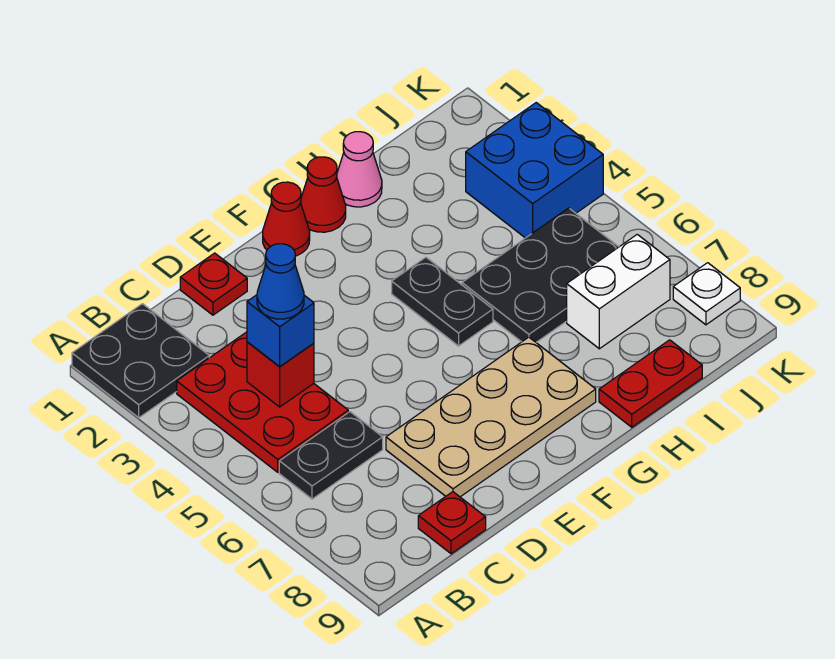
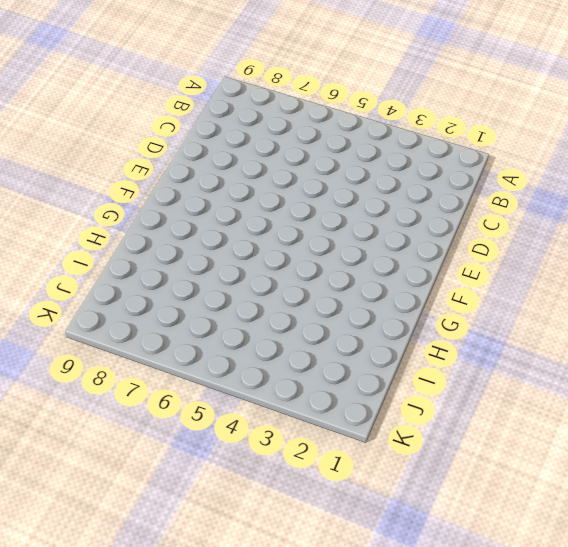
none -> black 2x2 plate [72,304,209,418]
none -> red 2x3 plate [177,332,348,472]
none -> black 1x2 plate [279,412,383,499]

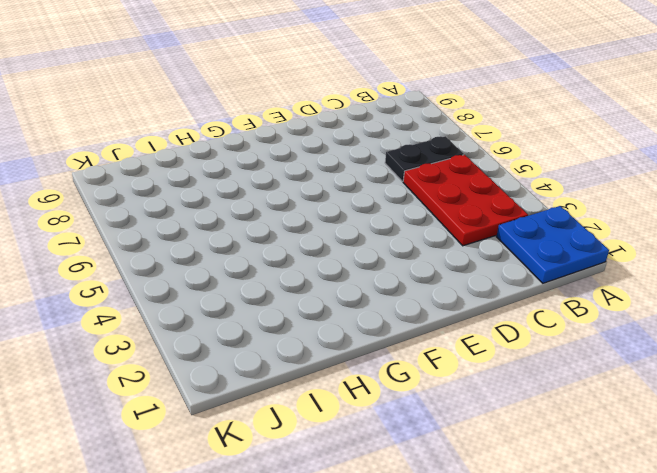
blue 2x2 plate [496,206,609,283] -> black 2x2 plate [72,304,209,418]
none -> red 1x1 plate [418,492,486,554]
none -> red 1x1 plate [180,253,247,315]
none -> tan 2x4 plate [386,337,596,497]

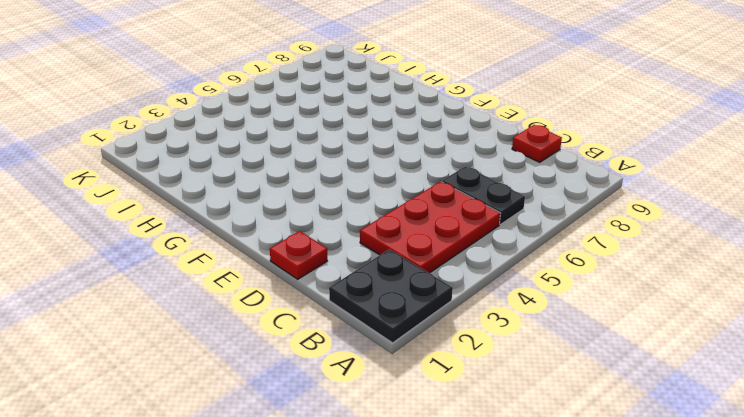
none -> tan 2x4 plate [386,337,596,497]
none -> red 1x1 cone [263,182,310,256]
none -> red 1x1 cone [301,157,346,232]

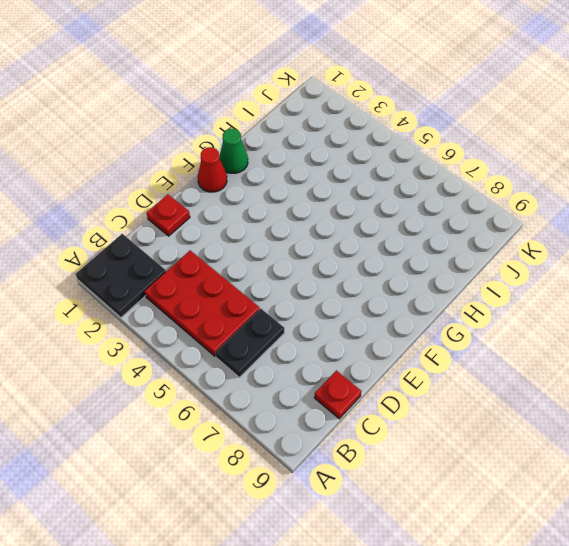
green 1x1 cone [219,129,248,173] -> red 1x1 cone [301,157,346,232]
none -> tan 2x4 plate [386,337,596,497]
none -> black 1x2 plate [392,257,493,346]
none -> pink 1x1 cone [337,132,382,207]

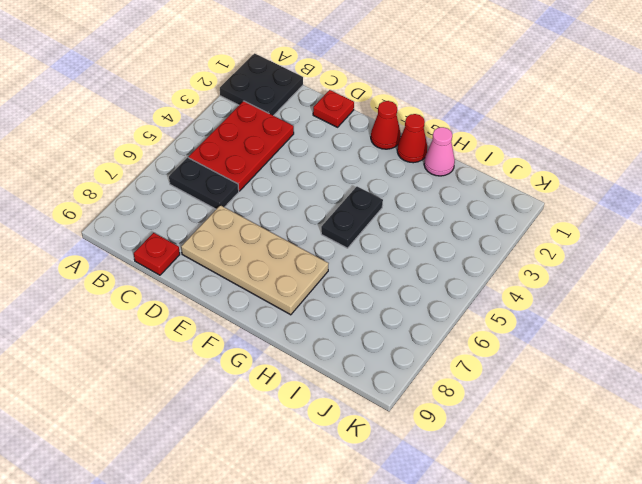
none -> black 2x3 plate [462,208,618,342]
none -> red 1x2 plate [599,340,702,427]
none -> white 1x2 brick [567,234,670,349]

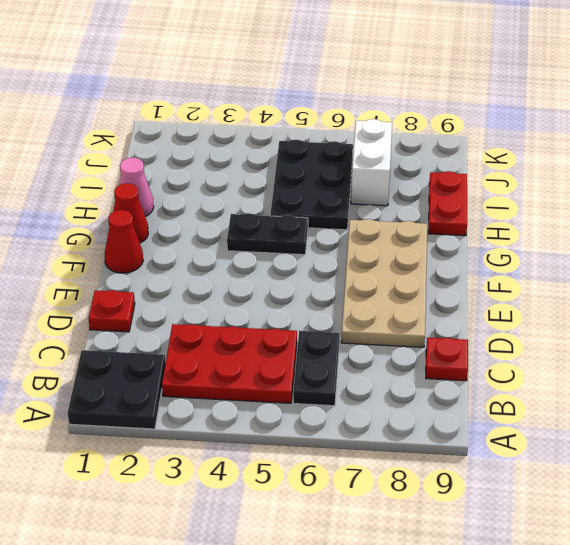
none -> blue 2x2 brick [466,103,603,238]
none -> white 1x1 plate [673,263,740,325]
none -> red 1x1 brick [247,342,314,407]

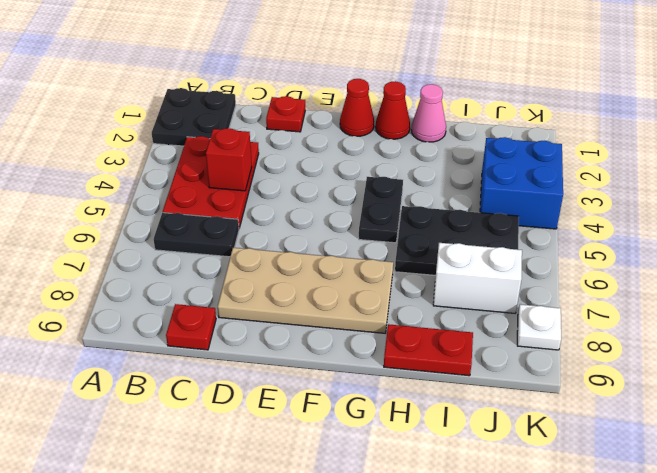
none -> blue 1x1 brick [247,295,314,366]
none -> blue 1x1 cone [257,244,304,319]

